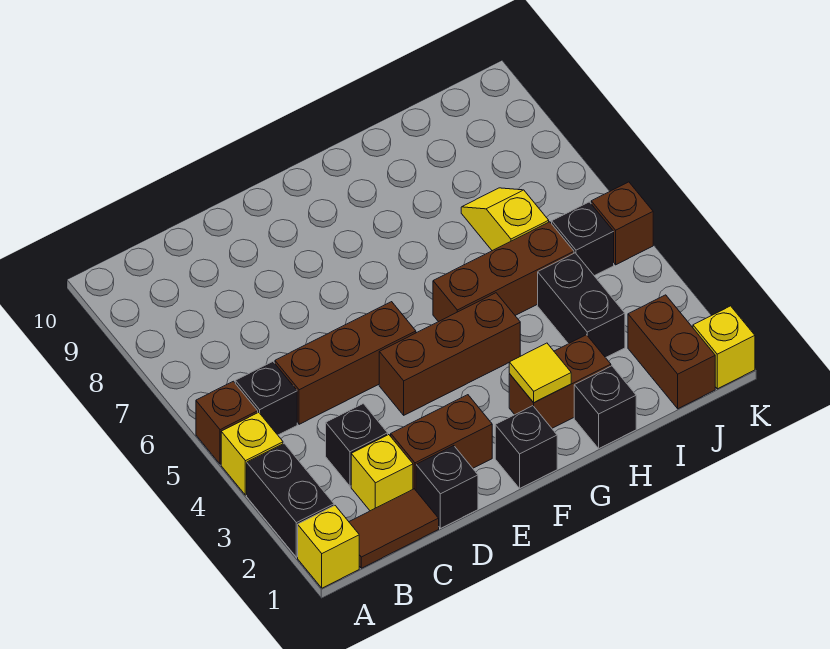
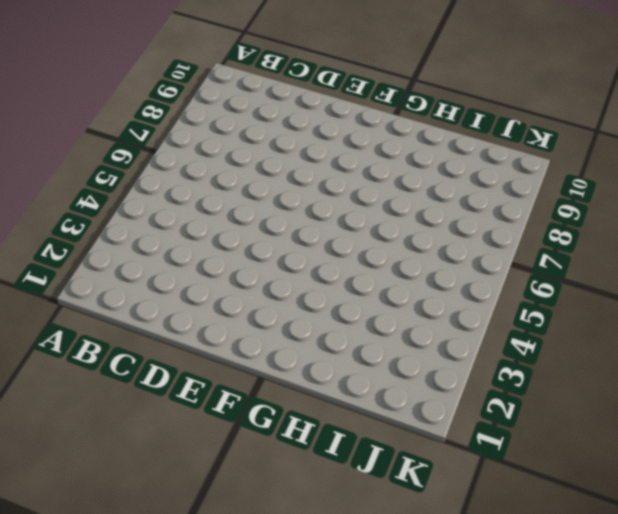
none -> yellow 1x1 brick [298,506,359,588]
none -> black 1x2 brick [247,444,334,557]
none -> yellow 1x1 brick [221,412,283,495]

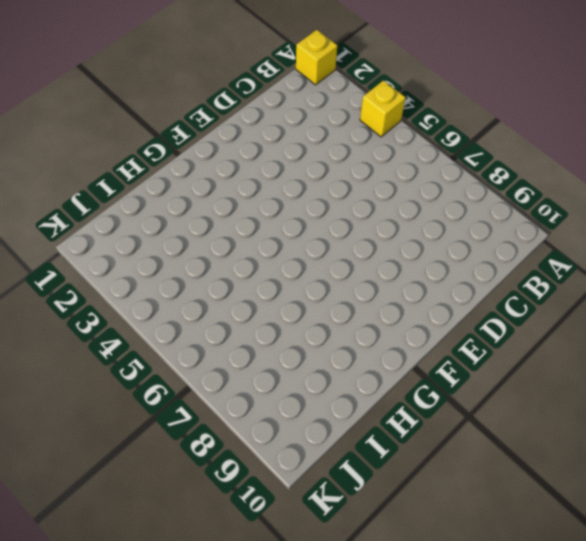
none -> black 1x2 brick [247,444,334,557]
none -> brown 1x1 brick [196,381,258,464]
none -> brown 1x2 tile [349,489,439,568]

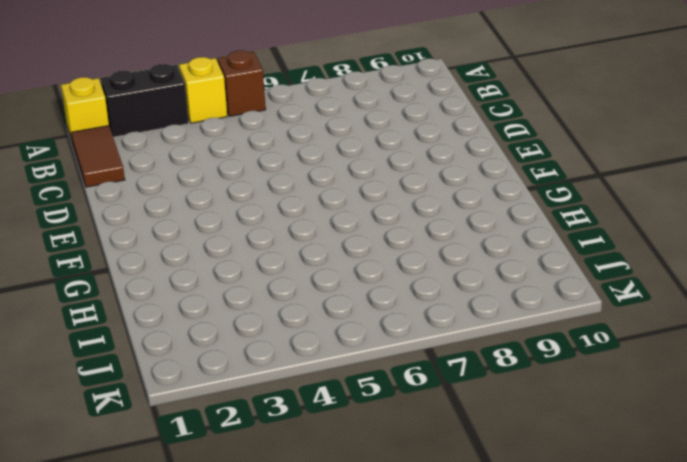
none -> black 1x1 brick [235,362,297,435]
none -> yellow 1x1 brick [351,435,413,511]
none -> black 1x1 brick [326,404,388,486]

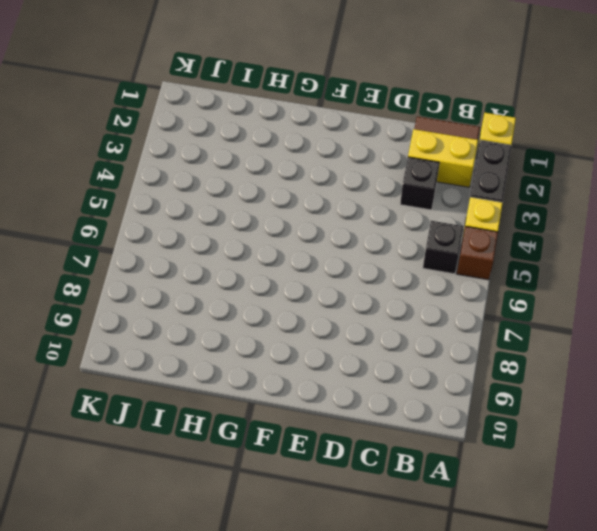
yellow 1x2 brick [408,129,478,187] -> yellow 1x1 brick [351,435,413,511]
none -> brown 1x3 brick [275,302,416,424]
none -> black 1x1 brick [416,446,478,528]
none -> brown 1x2 brick [391,395,492,490]

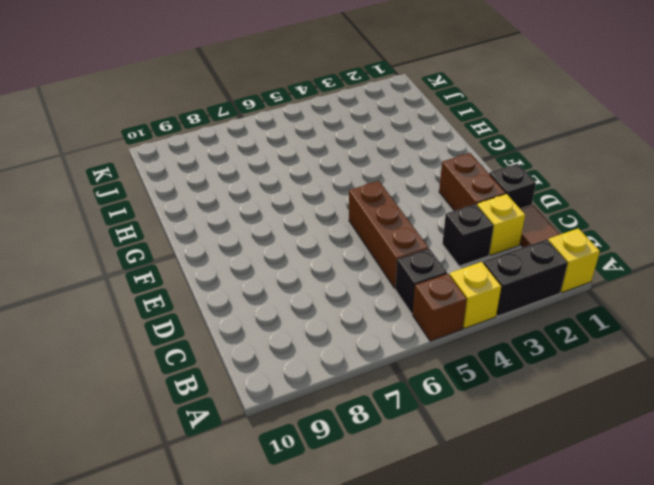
none -> brown 1x3 brick [379,293,520,415]
none -> black 1x1 brick [495,406,557,488]
none -> brown 1x2 brick [509,335,611,428]

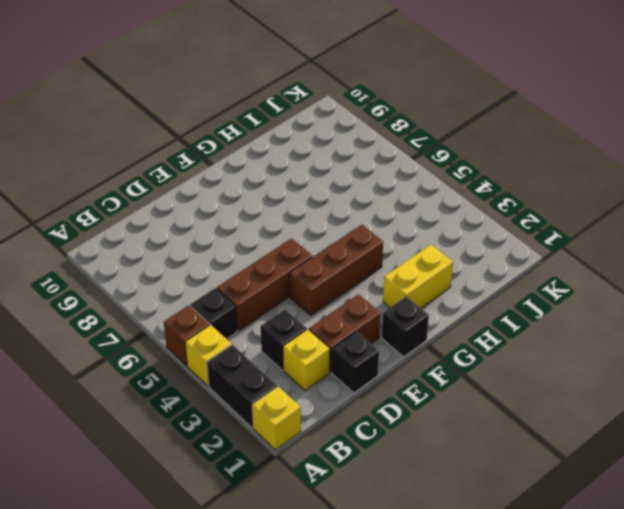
yellow 1x2 brick [383,245,453,308] -> brown 1x2 brick [509,335,611,428]
none -> brown 1x2 tile [349,489,439,568]
none -> brown 1x3 brick [433,222,574,322]
none -> black 1x1 brick [574,366,636,448]

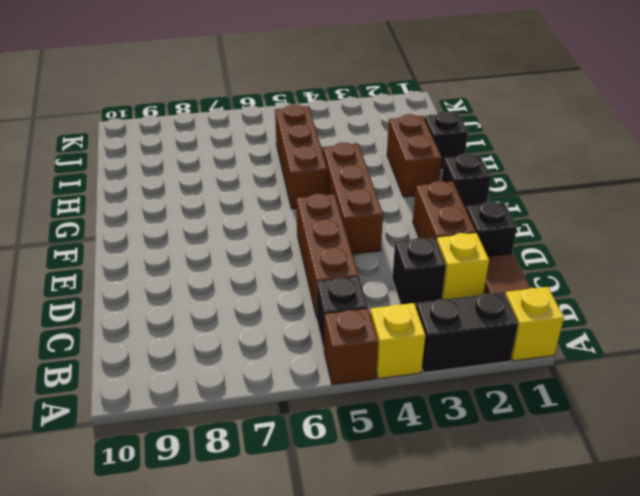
none -> black 1x2 brick [538,253,625,358]
none -> yellow 1x2 slope [461,188,549,251]
none -> brown 1x2 brick [628,295,715,409]

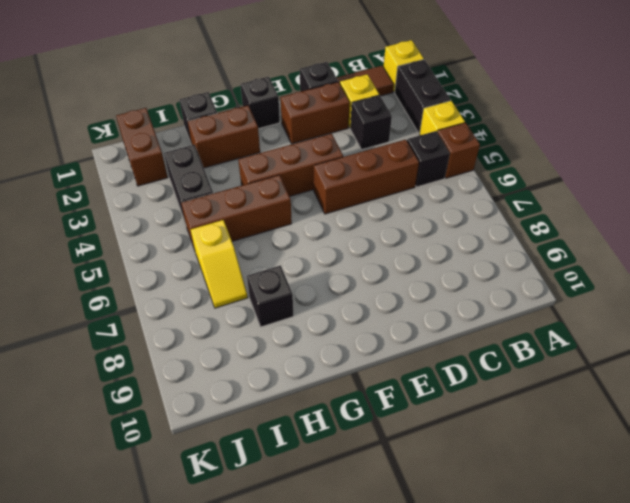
black 1x1 brick [247,266,294,327] -> black 1x1 brick moved to [552,202,614,276]
none -> yellow 1x1 brick [693,306,755,389]
none -> brown 1x1 brick [591,182,653,265]
none -> yellow 1x1 tile [509,343,571,403]

